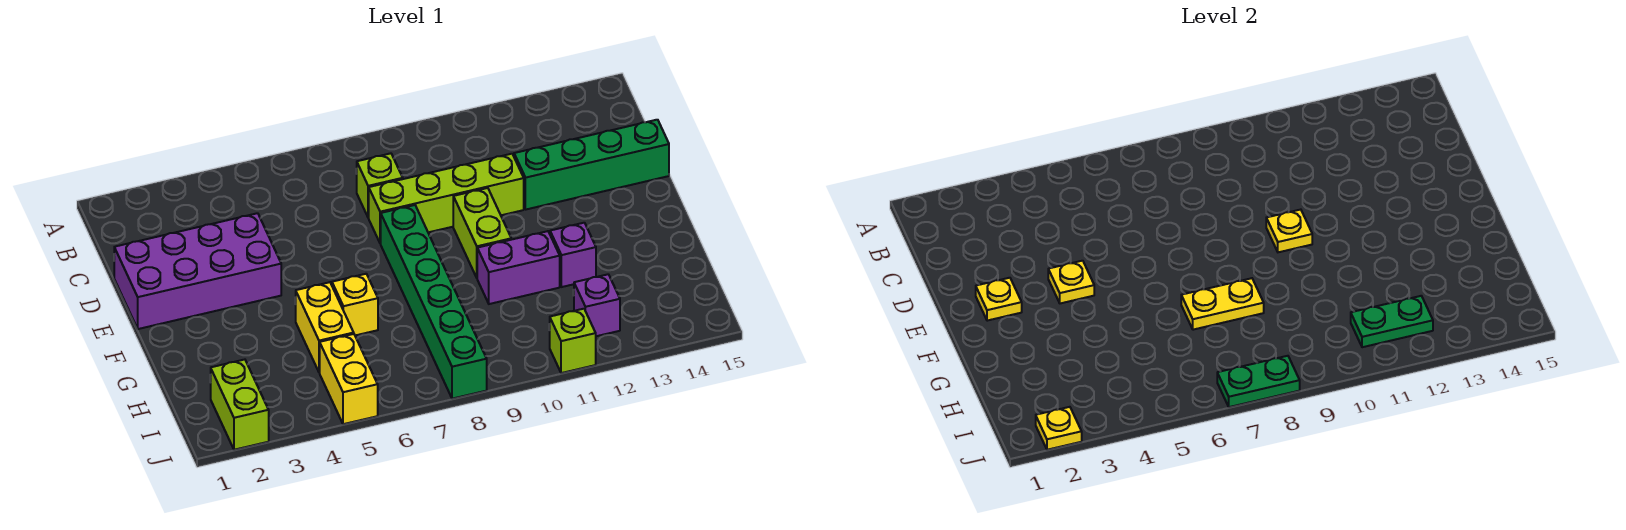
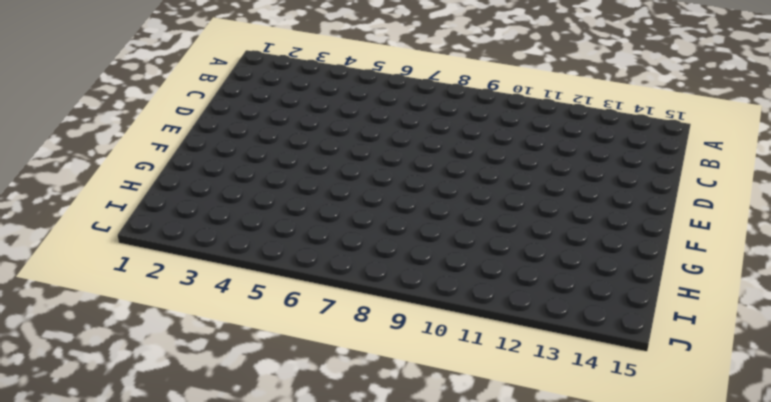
none -> lime 1x1 brick [357,153,403,218]
none -> purple 2x4 brick [114,213,281,329]
none -> lime 1x4 brick [369,154,524,244]

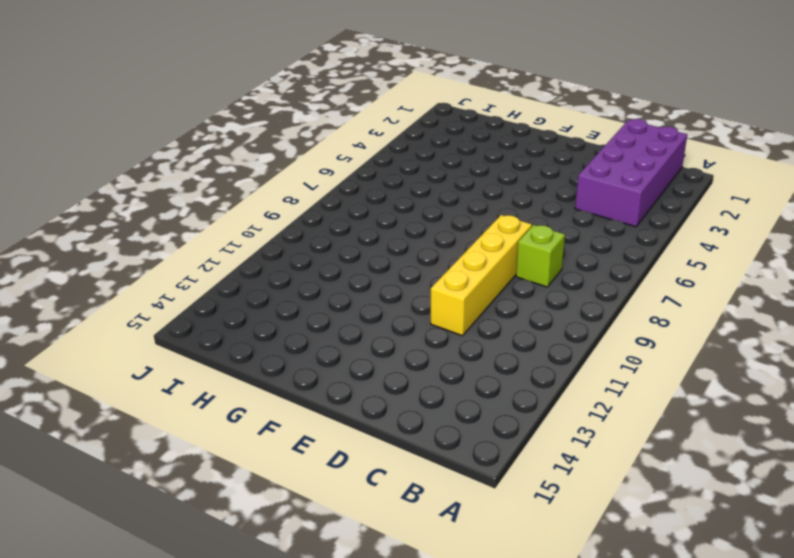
purple 2x4 brick [575,119,687,227] -> purple 2x4 brick moved to [114,213,281,329]
yellow 1x4 brick [431,215,532,336] -> lime 1x4 brick [369,154,524,244]
none -> green 1x4 brick [514,120,669,209]
none -> green 1x6 brick [381,205,487,399]
none -> lime 1x2 brick [453,188,511,277]

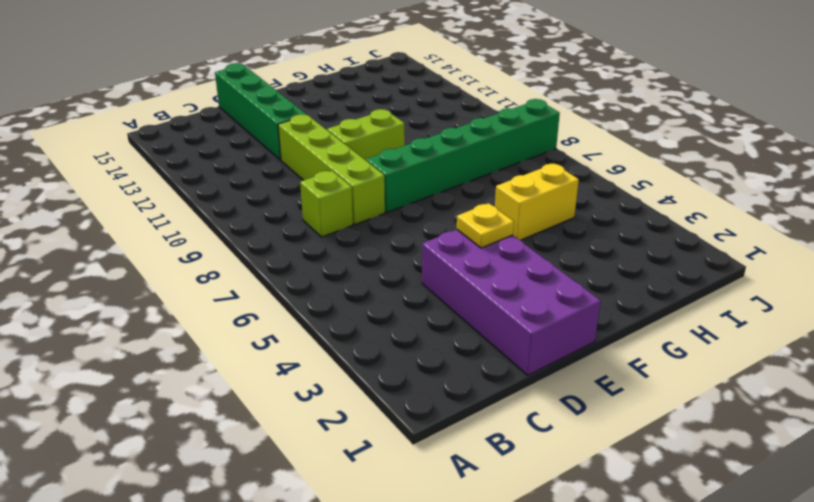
none -> yellow 1x1 brick [332,274,378,335]
none -> purple 1x2 brick [477,231,560,304]
none -> purple 1x1 brick [550,223,596,287]

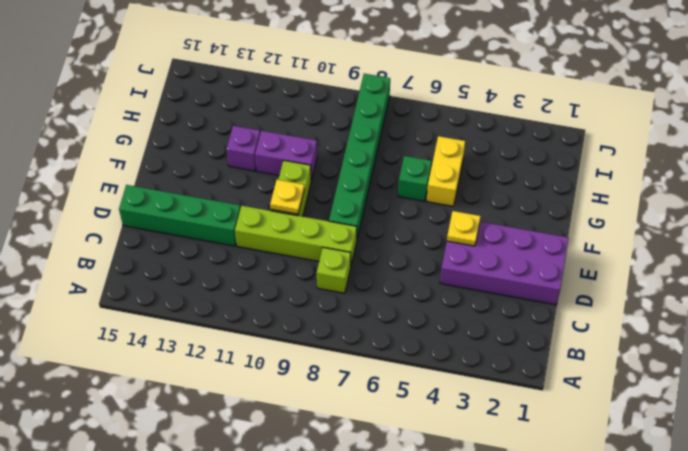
green 1x1 brick [398,156,431,201] -> yellow 1x1 brick [332,274,378,335]
none -> lime 1x2 brick [210,360,269,450]
none -> yellow 1x2 brick [320,334,378,424]
none -> purple 1x1 brick [574,274,620,336]

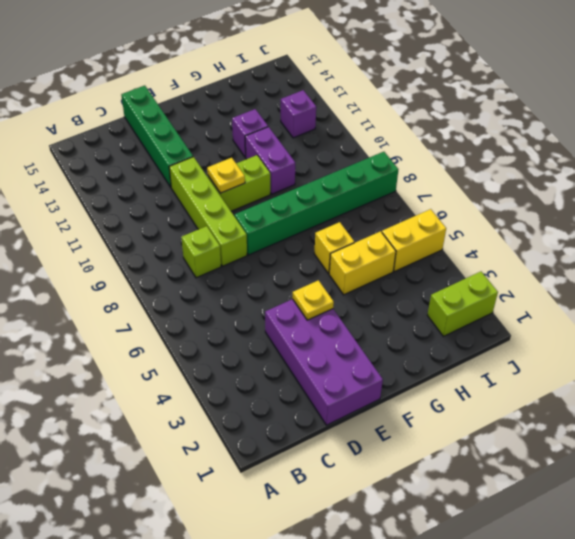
none -> lime 1x1 brick [550,309,596,373]
none -> yellow 1x1 plate [976,278,1022,321]
none -> yellow 1x2 plate [1181,278,1264,330]

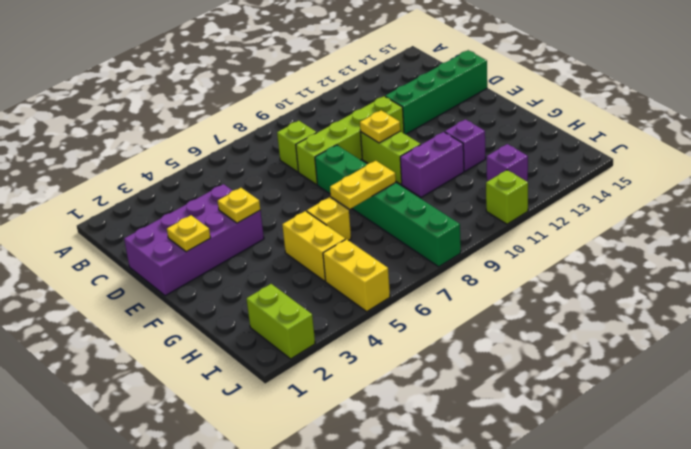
none -> green 1x2 plate [1351,296,1433,347]
none -> yellow 1x1 plate [1036,407,1082,450]
none -> green 1x2 plate [1217,356,1300,407]

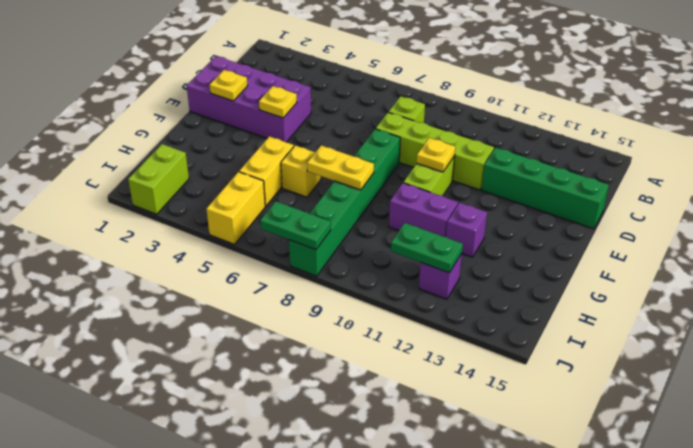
none -> lime 1x1 brick [550,309,596,373]
none -> yellow 1x1 plate [1036,407,1082,450]

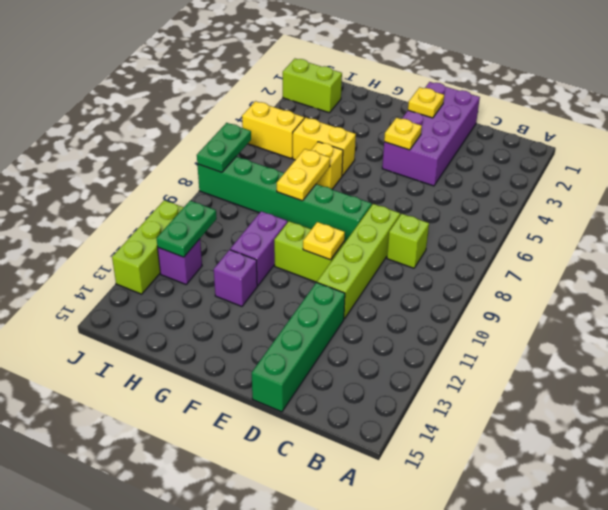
lime 1x3 brick [112,200,184,294] -> lime 1x1 brick [550,309,596,373]
none -> yellow 1x1 plate [1036,407,1082,450]

